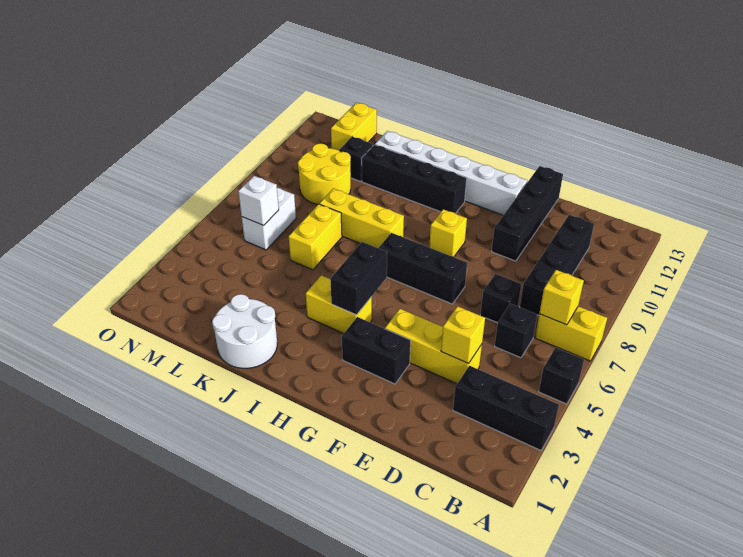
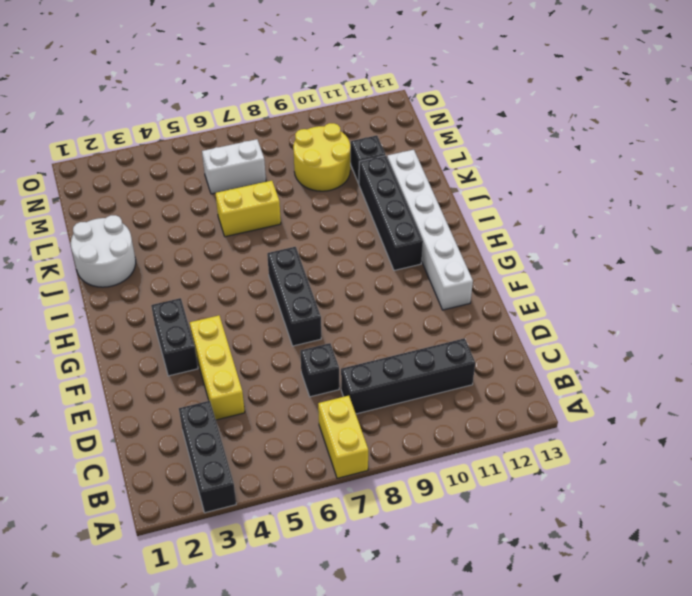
none -> black 1x1 brick [539,348,584,404]
none -> black 1x1 brick [495,304,537,358]
none -> black 1x4 brick [492,166,563,261]

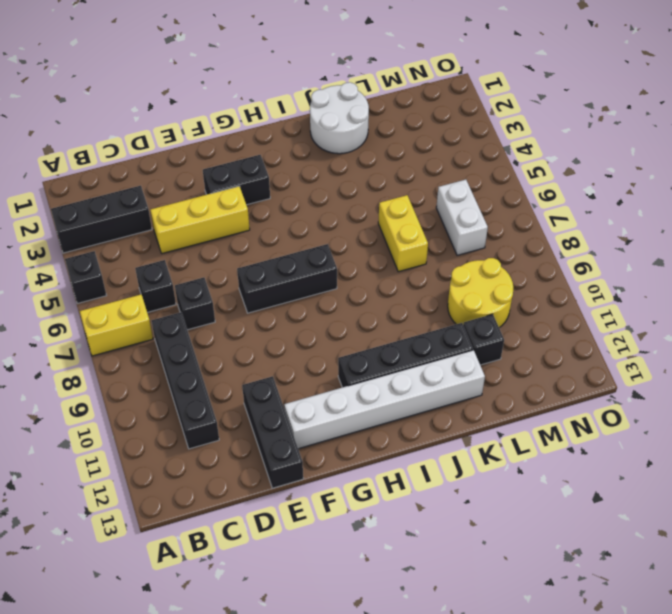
black 1x3 brick [242,376,303,488] -> black 1x4 brick [492,166,563,261]
none -> yellow 1x1 brick [429,209,467,257]
none -> yellow 1x2 brick [306,275,372,333]
none -> yellow 1x3 brick [319,188,404,248]

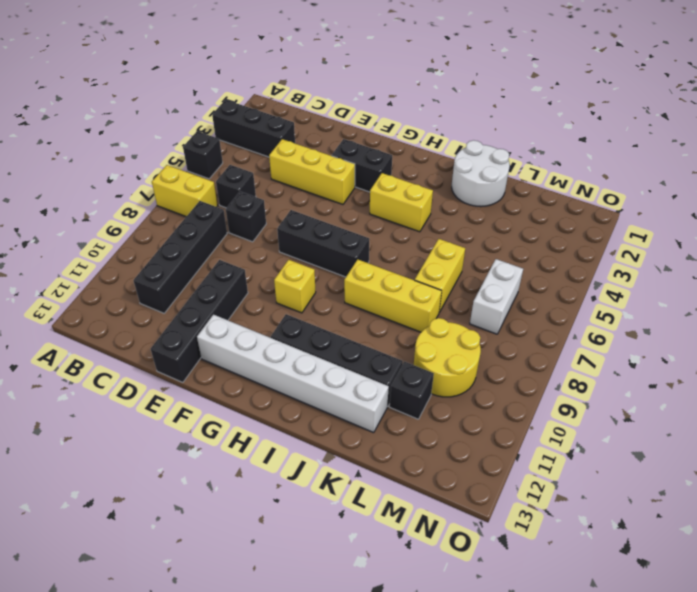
none -> yellow 1x2 brick [331,103,377,150]
none -> yellow 1x1 brick [539,270,584,325]
none -> yellow 1x1 brick [441,306,485,364]

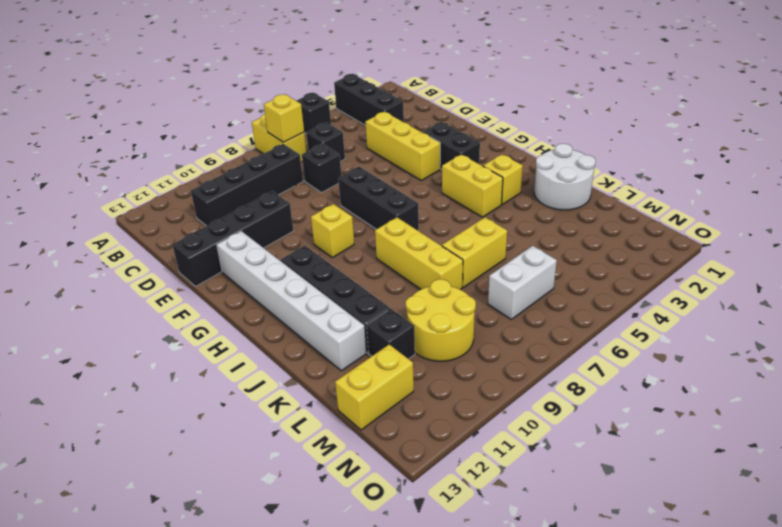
yellow 1x1 brick [483,154,523,204] -> yellow 1x1 brick moved to [441,306,485,364]
none -> black 1x2 brick [330,242,387,315]
none -> white 1x1 brick [238,176,279,226]

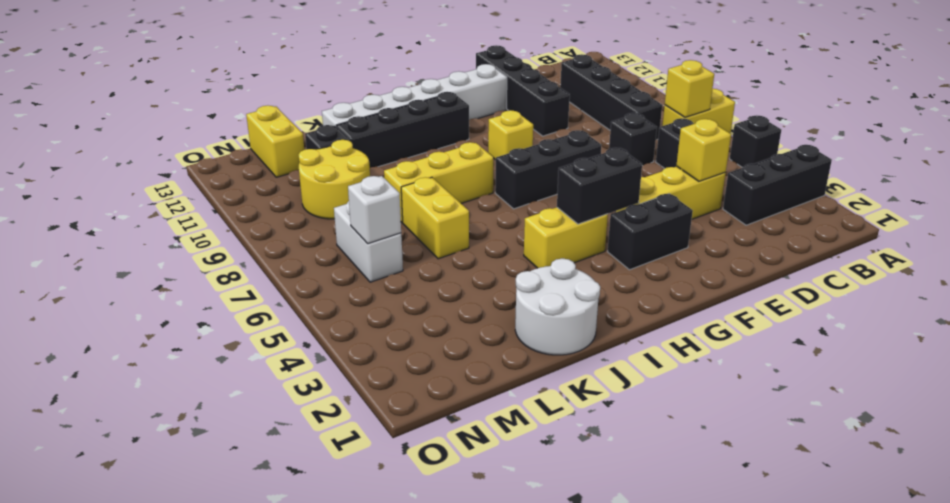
black 1x2 brick [557,148,642,224] -> black 1x2 brick turned to [330,242,387,315]

